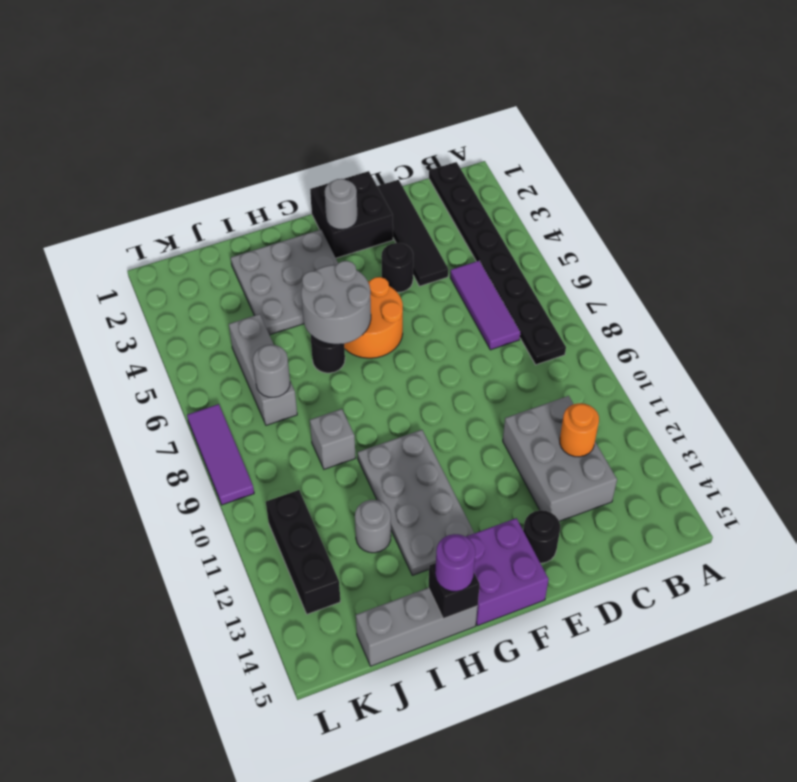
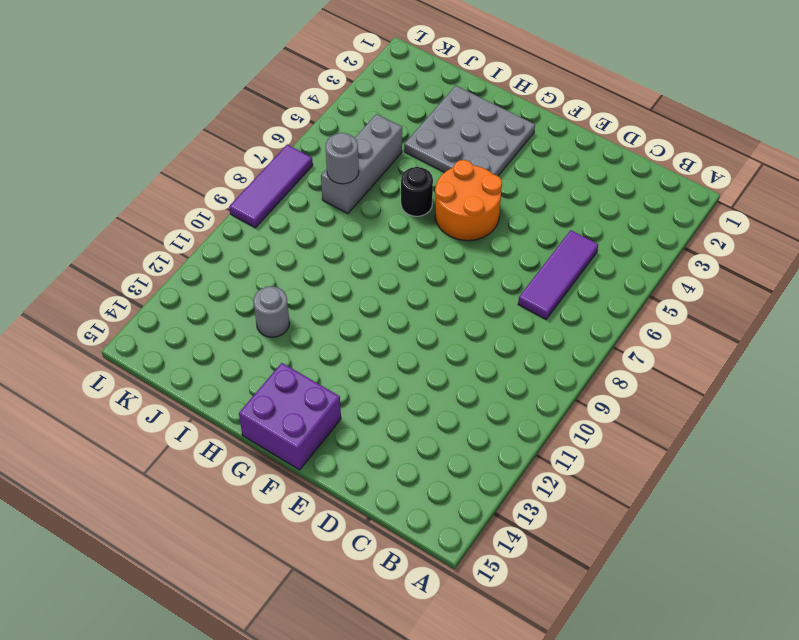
none -> black 1x8 plate [429,162,566,365]
none -> grey 2x3 brick [503,396,617,521]
none -> black 1x4 tile [377,180,448,286]

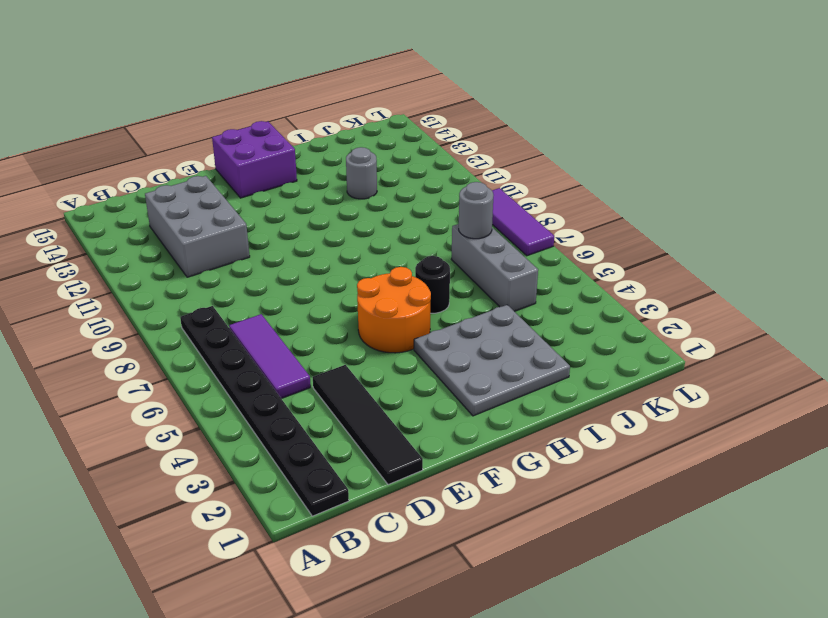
none -> black 2x2 brick [310,171,393,258]
none -> black 1x1 round brick [381,243,413,292]
none -> black 1x1 round brick [523,510,560,563]

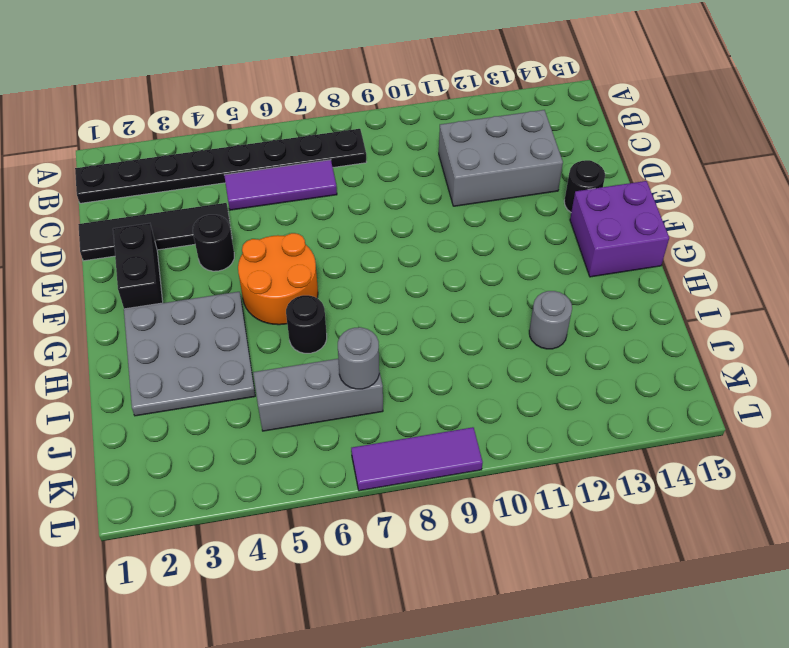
black 1x2 brick [113,223,163,309] -> black 2x2 brick [310,171,393,258]
none -> grey 2x4 plate [358,430,474,575]
none -> grey 1x3 brick [356,588,478,666]
none -> grey 1x1 brick [310,409,356,469]

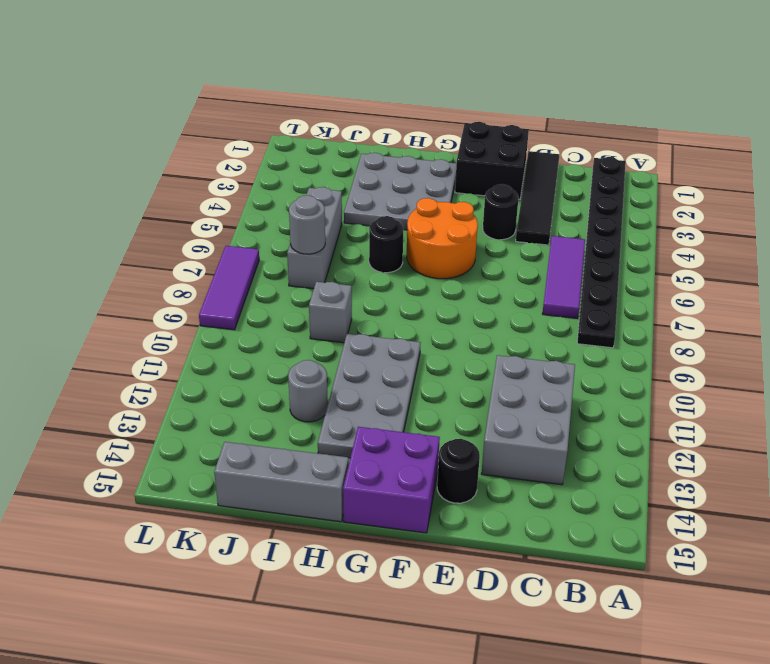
none -> black 1x3 brick [266,490,341,614]
none -> orange 1x1 round brick [560,403,599,457]
none -> grey 1x1 round brick [325,179,357,230]

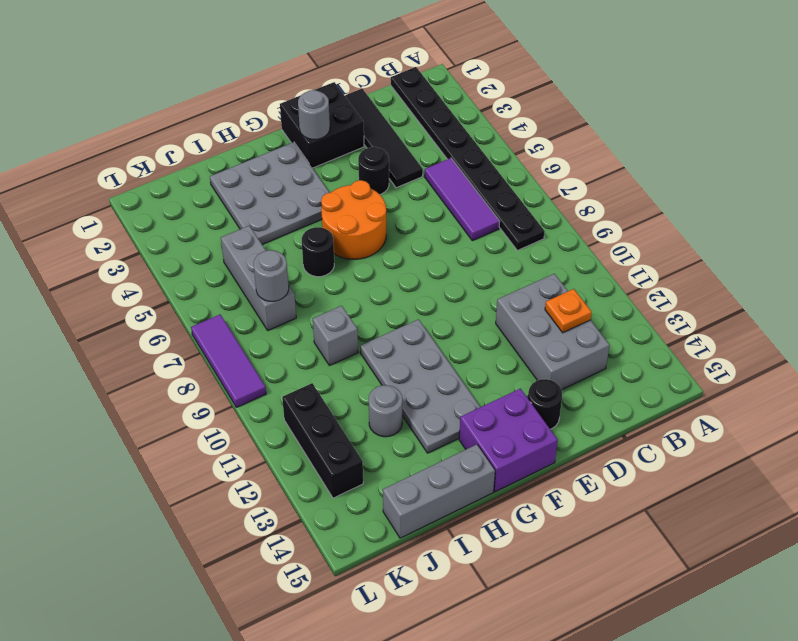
orange 1x1 plate [545,289,592,333] -> orange 1x1 round brick [560,403,599,457]
none -> grey 2x2 round brick [301,261,371,344]
none -> black 1x1 brick [428,563,480,619]
none -> purple 1x1 round brick [435,534,475,592]

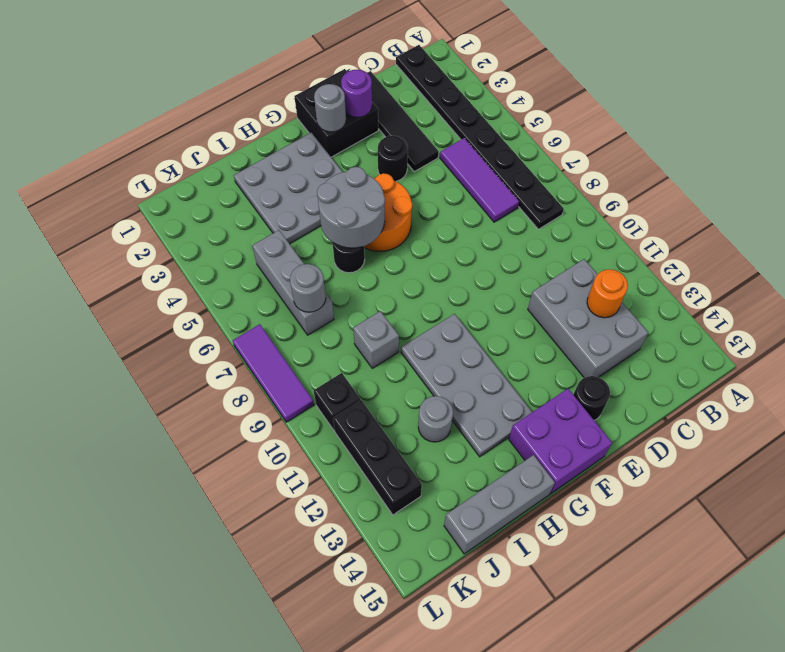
purple 1x1 round brick [341,70,372,117] -> purple 1x1 round brick moved to [435,534,475,592]
black 1x1 brick [314,373,360,431] -> black 1x1 brick moved to [428,563,480,619]

